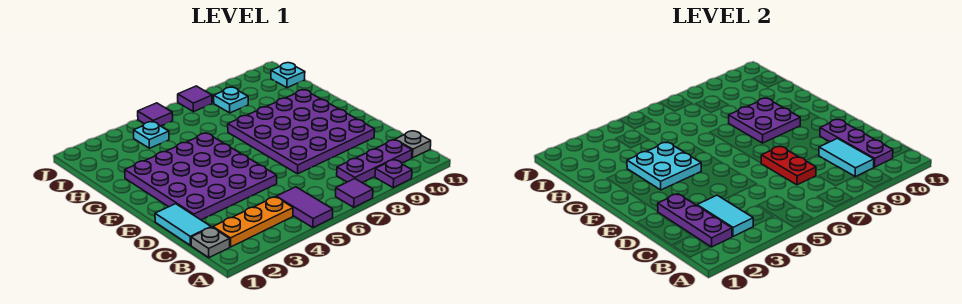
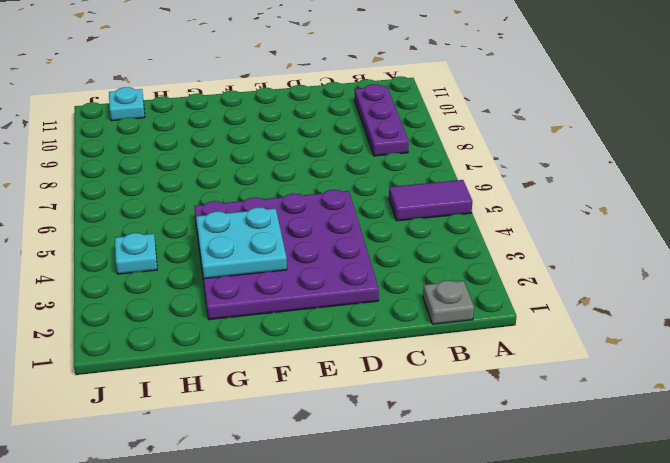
none -> purple 1x1 tile [336,179,373,207]
none -> purple 1x1 plate [375,160,412,188]
none -> orange 1x3 plate [213,197,293,247]

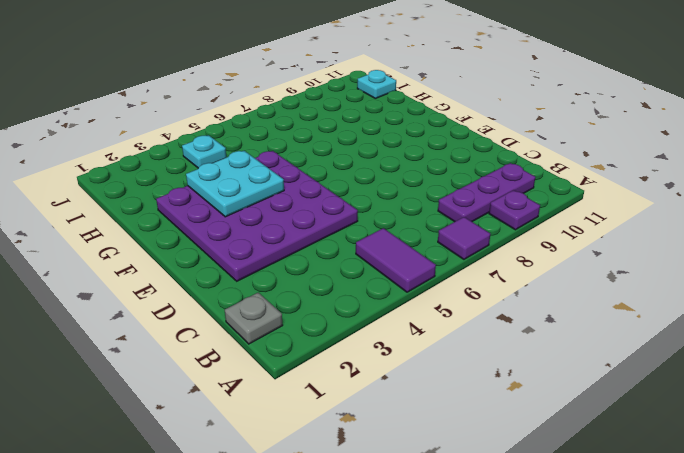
none -> orange 1x3 plate [213,197,293,247]
none -> grey 1x1 plate [395,131,431,158]
none -> cyan 1x2 tile [155,204,211,245]

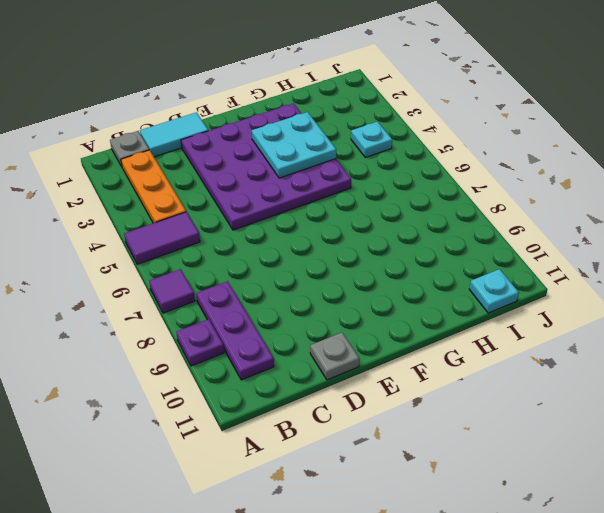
grey 1x1 plate [310,333,359,380] -> grey 1x1 plate moved to [395,131,431,158]
none -> purple 4x4 plate [228,90,375,174]
none -> cyan 1x1 plate [214,87,248,113]
none -> purple 1x1 tile [138,103,173,126]

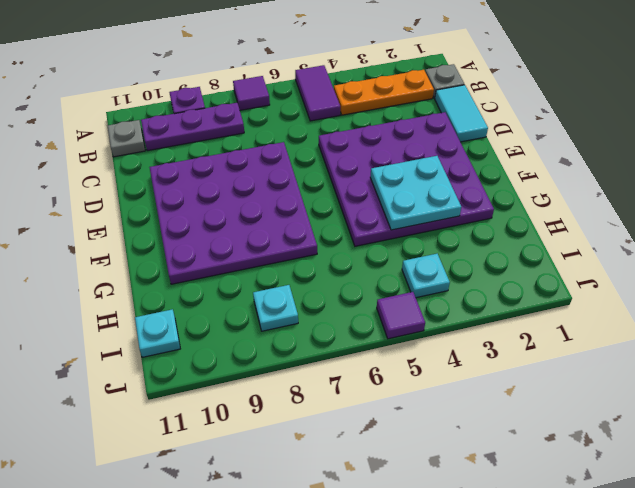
none -> purple 1x1 tile [178,86,212,112]
none -> purple 1x3 plate [658,194,732,247]
none -> cyan 1x2 tile [697,195,753,236]

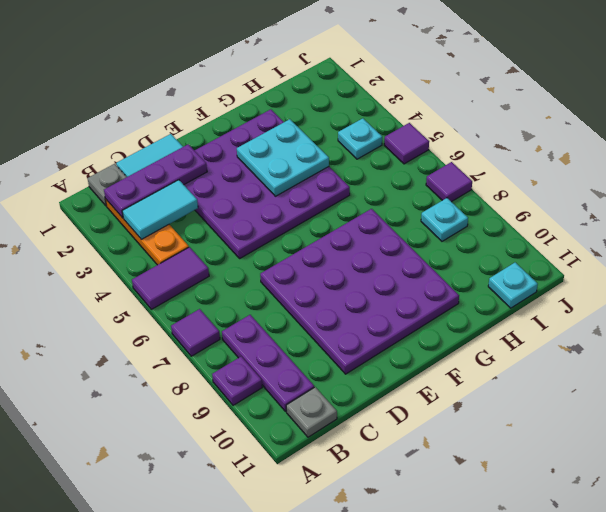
none -> cyan 1x2 tile [819,138,874,177]
none -> purple 1x3 plate [820,120,893,167]
none -> red 1x2 plate [761,146,816,185]

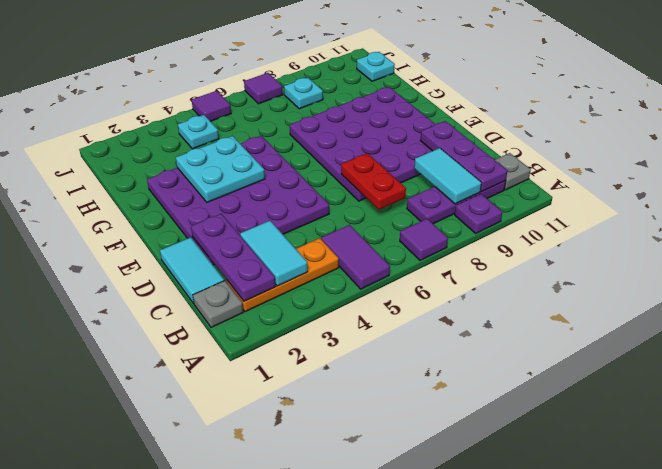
none -> purple 2x2 plate [729,98,800,143]

